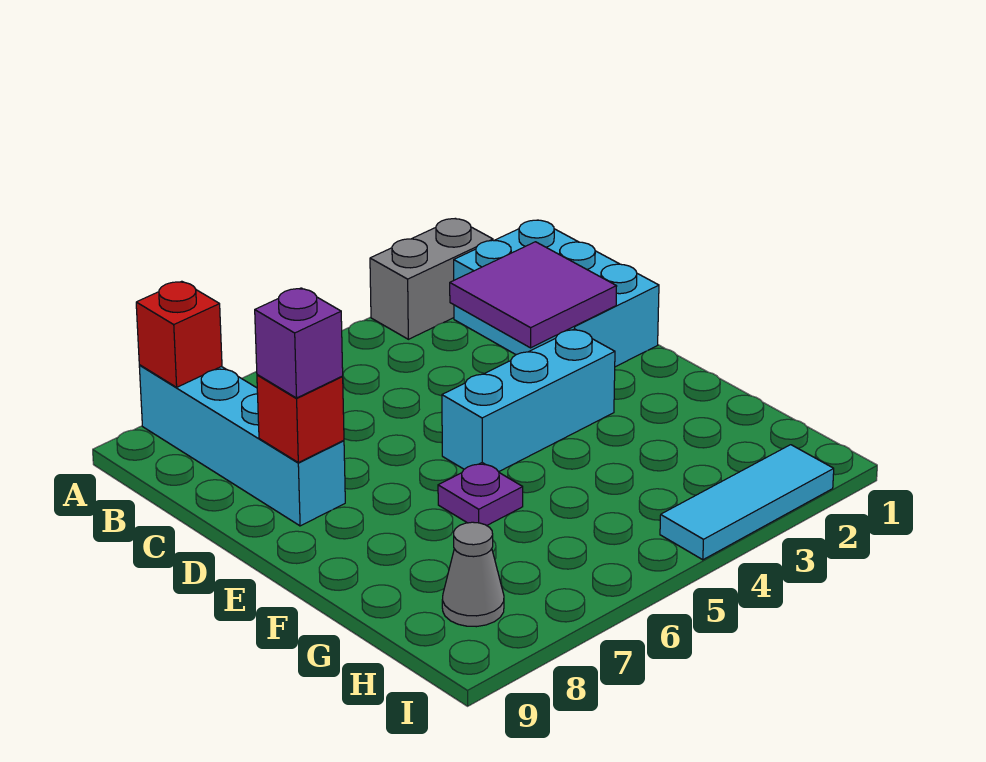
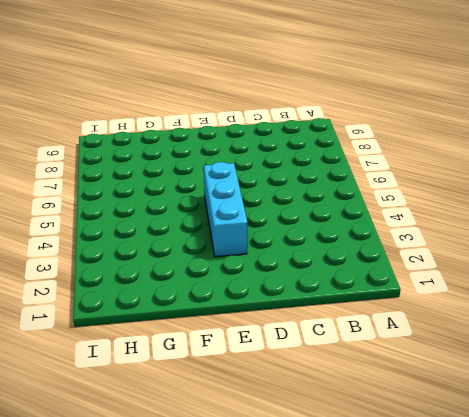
none -> grey 1x2 brick [370,219,493,339]
none -> cyan 1x4 brick [139,365,345,526]

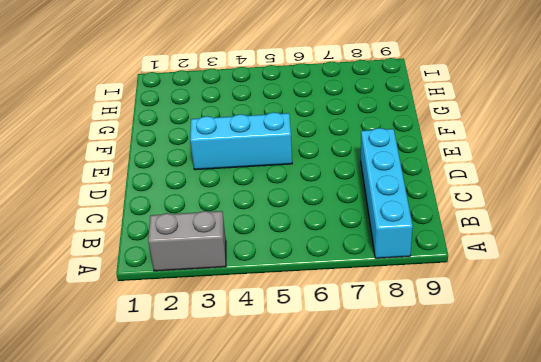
none -> cyan 2x3 brick [454,220,659,367]
none -> purple 1x1 plate [438,463,523,526]

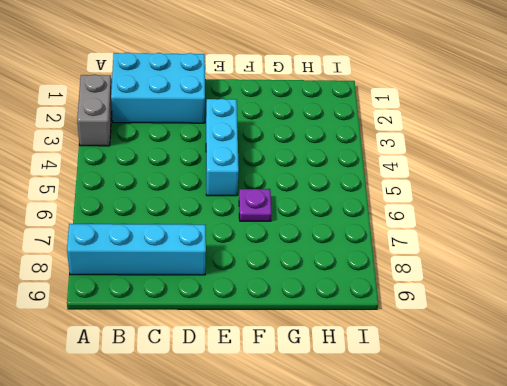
none -> grey 1x1 cone [442,522,504,627]
none -> cyan 1x3 tile [660,445,834,560]

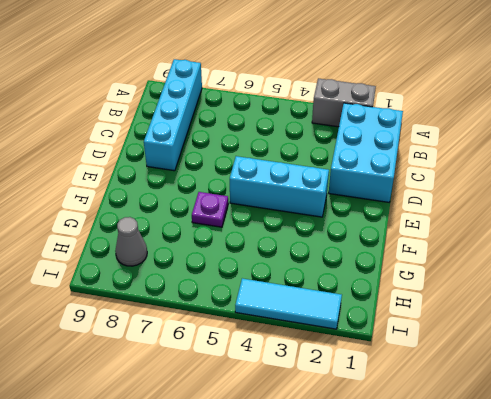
none -> red 1x1 brick [136,281,222,387]
none -> purple 2x2 tile [450,242,617,348]

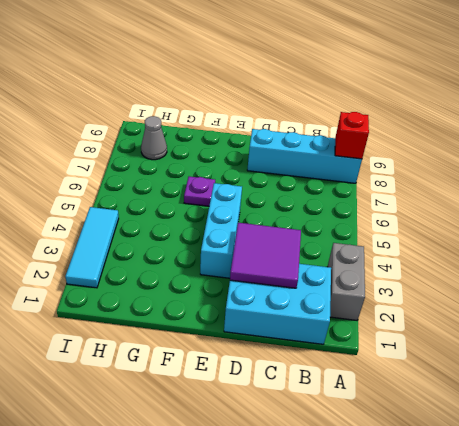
none -> red 1x1 brick [257,375,344,463]
none -> purple 1x1 brick [255,288,343,398]

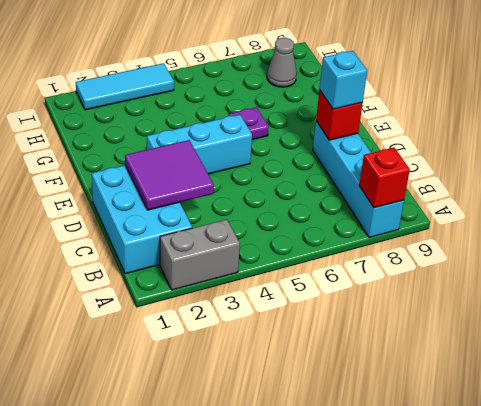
cyan 1x1 brick [320,51,367,109] -> purple 1x1 brick [255,288,343,398]

